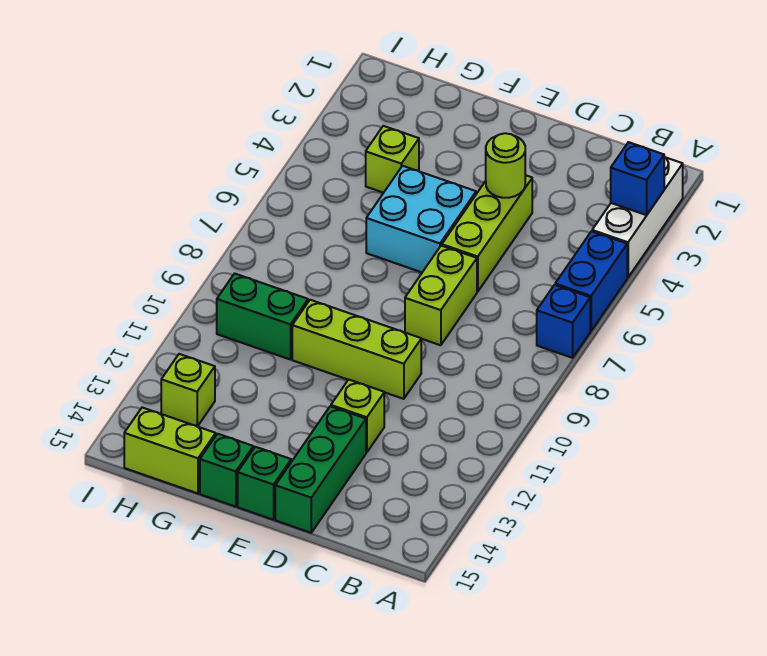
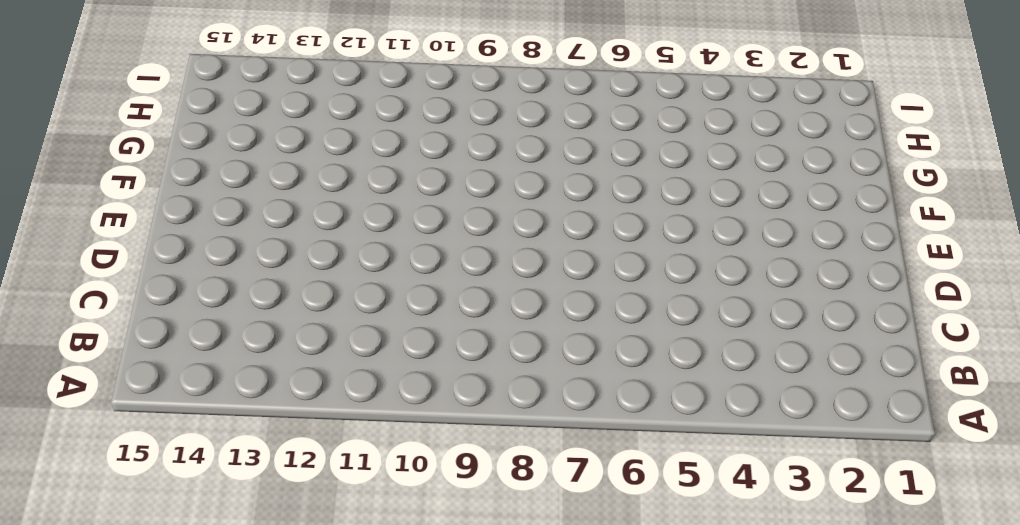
none -> white 1x3 brick [592,157,683,277]
none -> blue 1x2 brick [555,231,627,331]
none -> blue 1x1 brick [537,285,590,358]

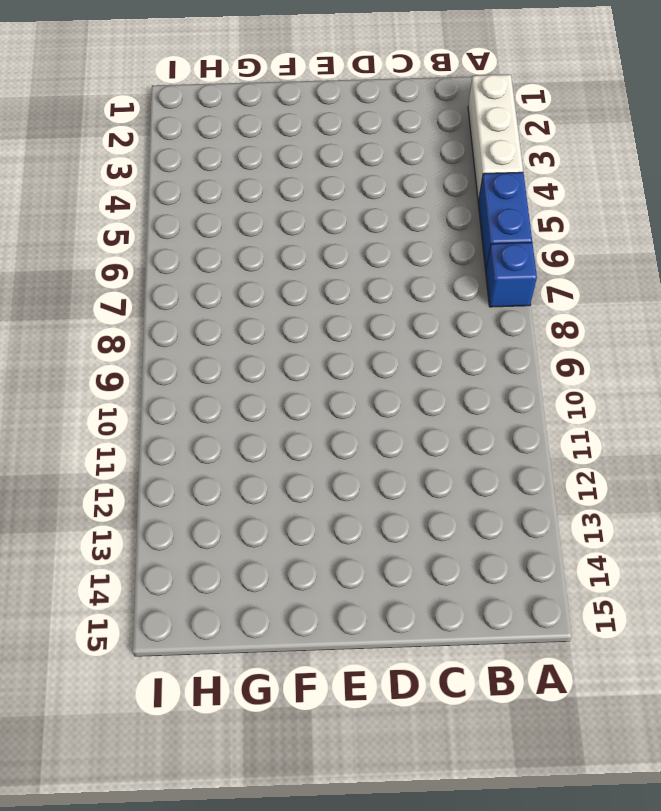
none -> lime 1x3 brick [442,175,532,292]
none -> lime 1x2 brick [405,246,477,345]
none -> lime 1x3 brick [292,300,421,399]

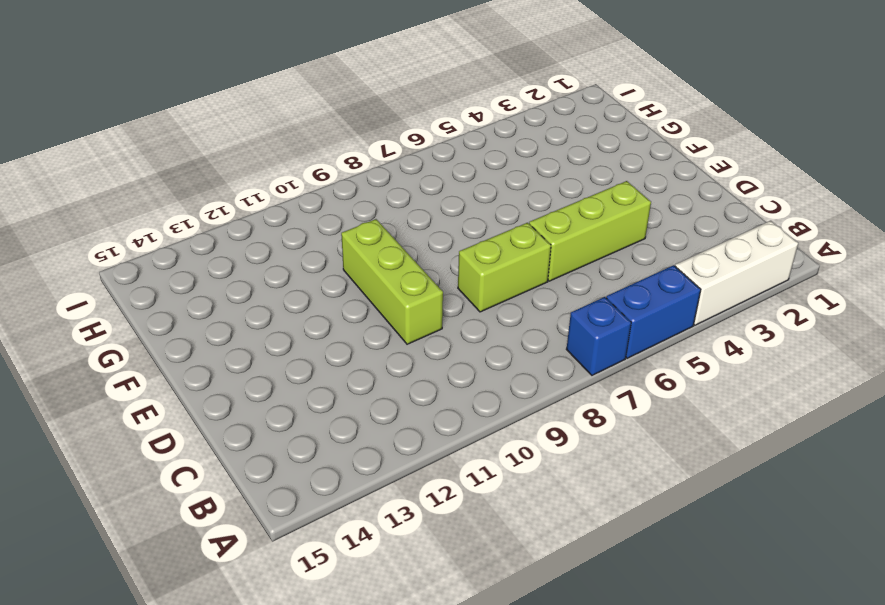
none -> lime 1x1 brick [331,380,384,452]
none -> green 1x3 brick [275,406,366,533]
none -> cyan 2x2 brick [366,166,476,272]

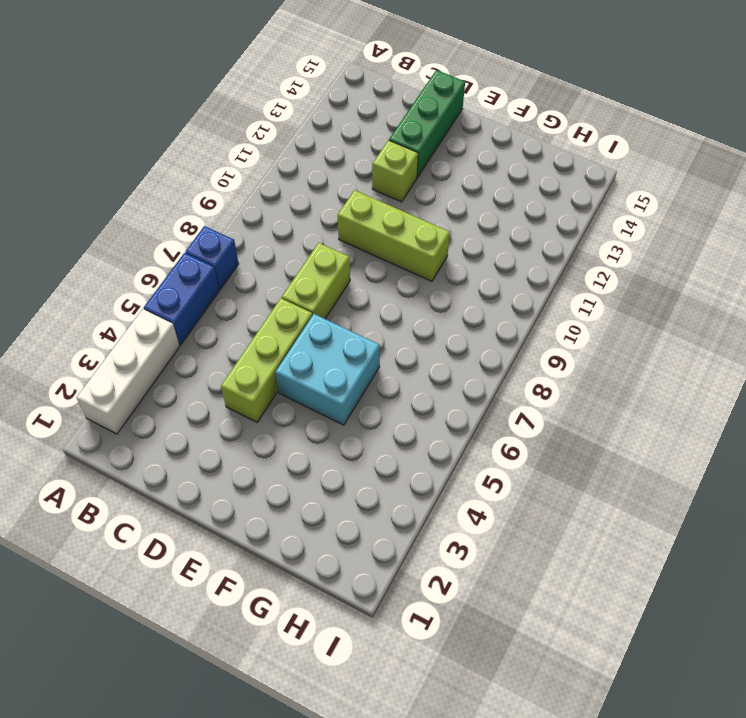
none -> green 1x1 brick [238,447,291,520]
none -> green 1x1 brick [200,434,253,507]
none -> lime 1x1 brick [366,126,419,193]

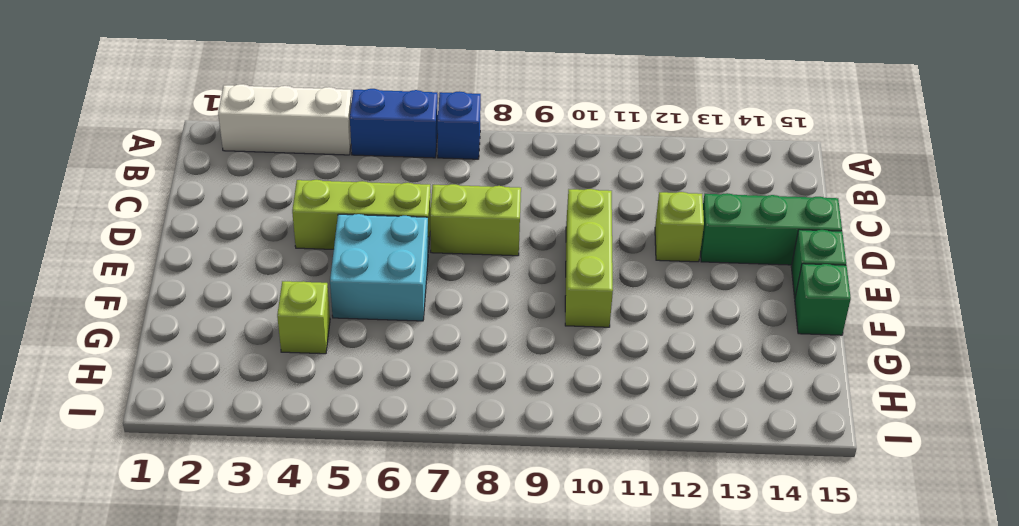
none -> green 1x2 brick [217,274,308,360]
none -> lime 1x2 brick [124,408,216,493]
none -> lime 1x1 brick [161,354,215,426]

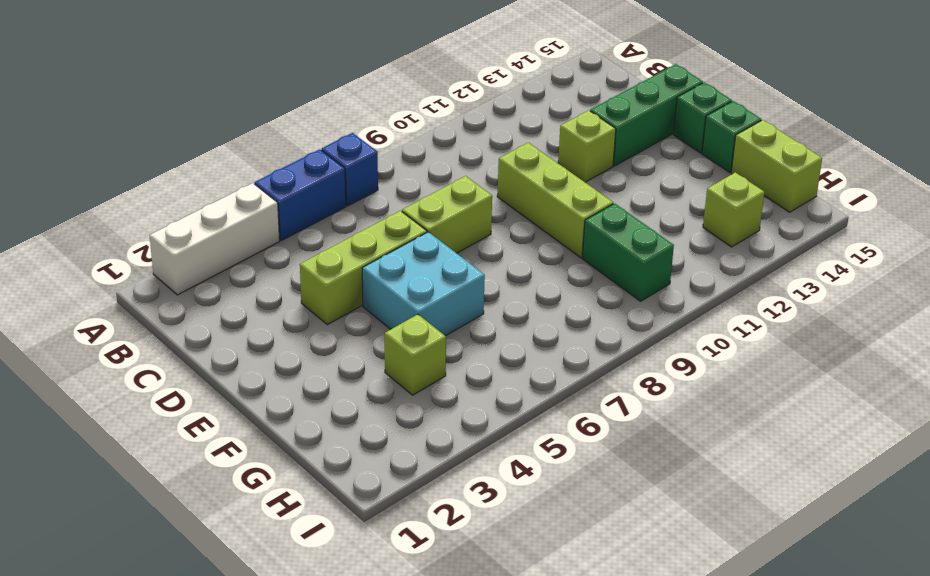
none -> blue 1x1 brick [611,142,664,215]
none -> lime 1x1 round brick [486,133,525,198]

